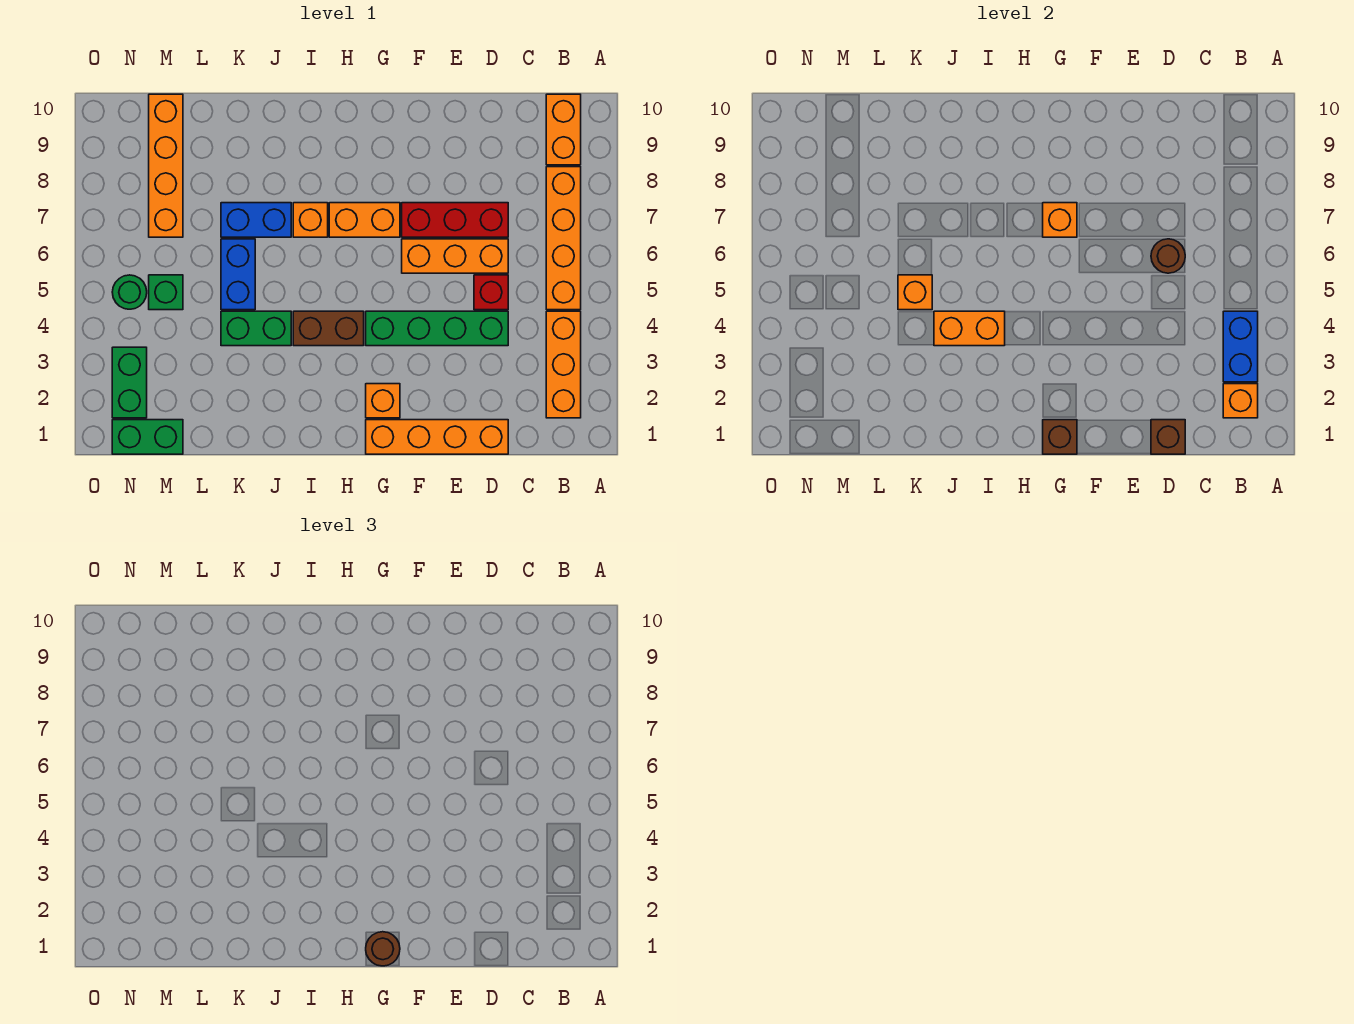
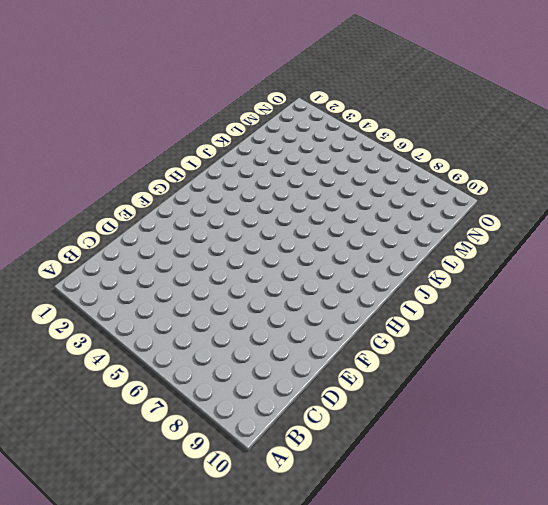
none -> orange 1x3 brick [546,311,581,418]
none -> orange 1x4 brick [546,167,581,310]
none -> orange 1x2 brick [546,94,581,165]

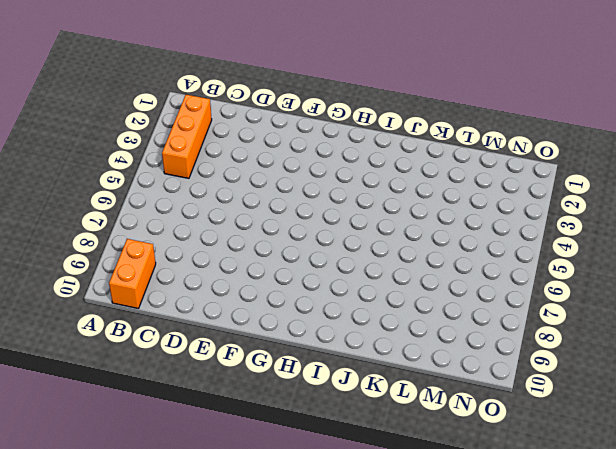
none -> orange 1x4 brick [546,167,581,310]
none -> orange 1x4 brick [366,420,508,454]
none -> green 1x4 brick [366,311,508,346]

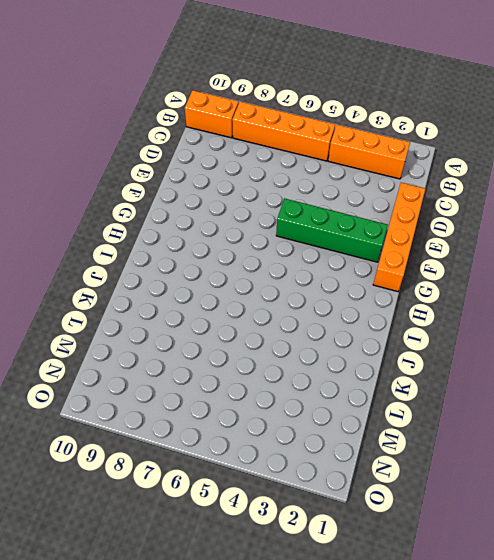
green 1x4 brick [276,198,388,262] -> green 1x4 brick turned to [366,311,508,346]
none -> red 1x1 brick [474,275,508,310]
none -> orange 1x3 brick [402,239,508,273]
none -> red 1x3 brick [402,203,508,237]

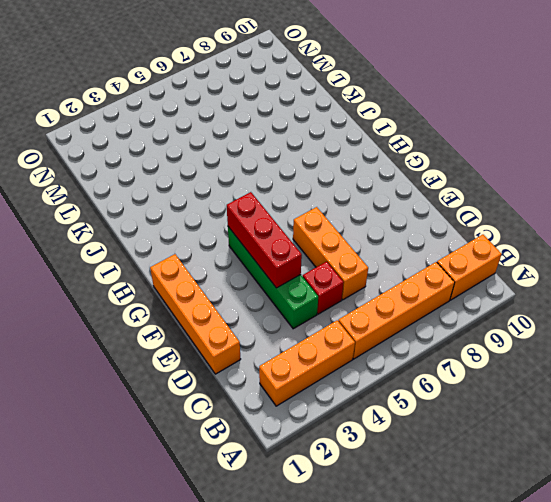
red 1x3 brick [227,192,302,288] -> red 1x3 brick moved to [402,203,508,237]
none -> orange 1x1 brick [366,384,400,418]
none -> orange 1x2 brick [329,203,400,237]
none -> brown 1x2 brick [293,311,364,346]

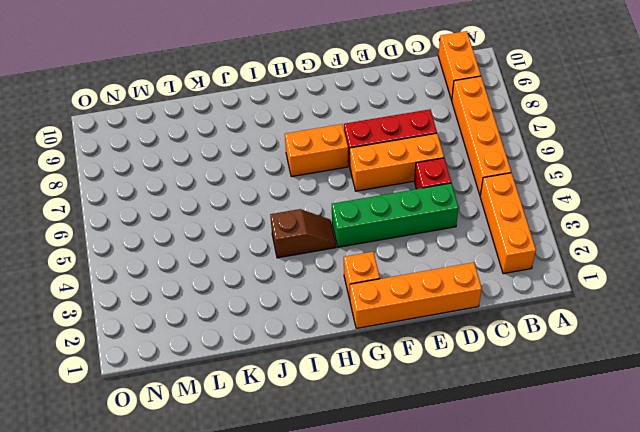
brown 1x2 slope [270,209,336,258] -> brown 1x2 brick [293,311,364,346]
none -> orange 1x1 brick [293,203,328,237]
none -> green 1x2 brick [221,311,291,346]
none -> blue 1x2 brick [221,203,291,237]

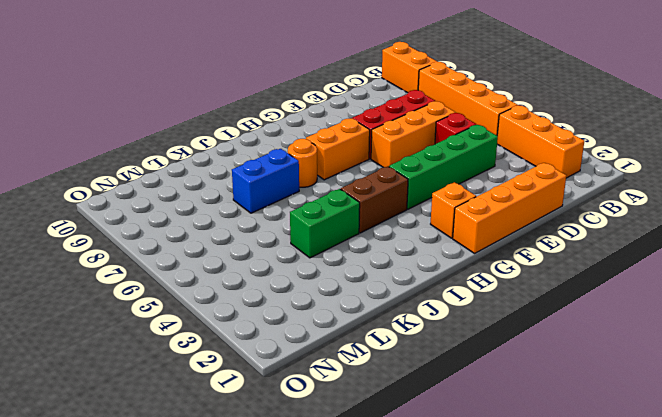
orange 1x1 round brick [288,139,317,187] -> orange 1x1 brick [293,203,328,237]
none -> blue 1x2 brick [221,239,255,310]
none -> green 1x2 brick [112,420,183,454]
none -> green 1x1 brick [149,275,183,310]

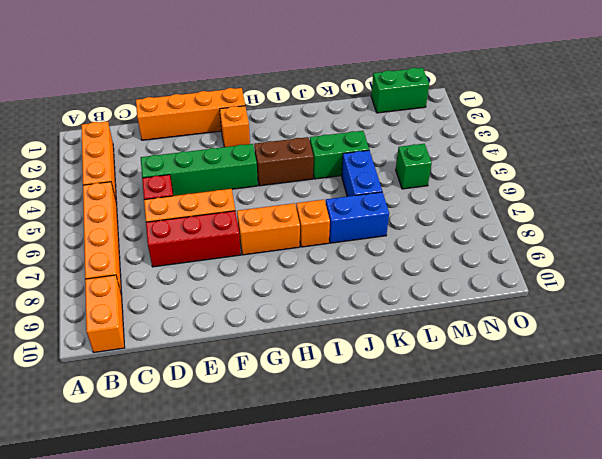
none -> orange 1x4 brick [149,94,183,237]
none -> green 1x2 brick [112,347,147,418]
none -> green 1x1 round brick [112,275,147,309]

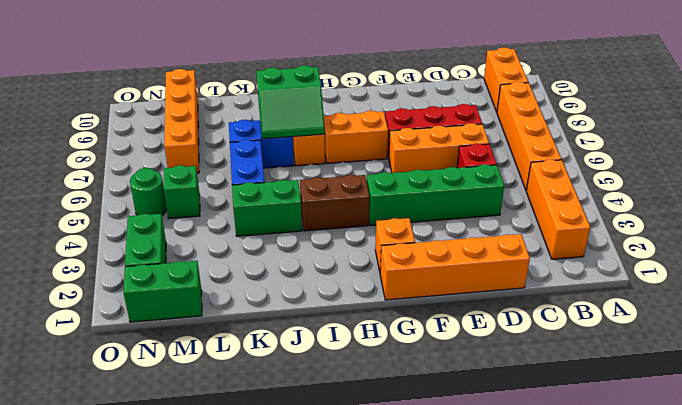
green 2x2 slope [256,65,325,139] -> none
none -> orange 1x1 brick [1223,384,1258,418]
none -> blue 1x2 brick [1223,311,1258,382]
none -> brown 1x1 brick [1151,420,1185,454]

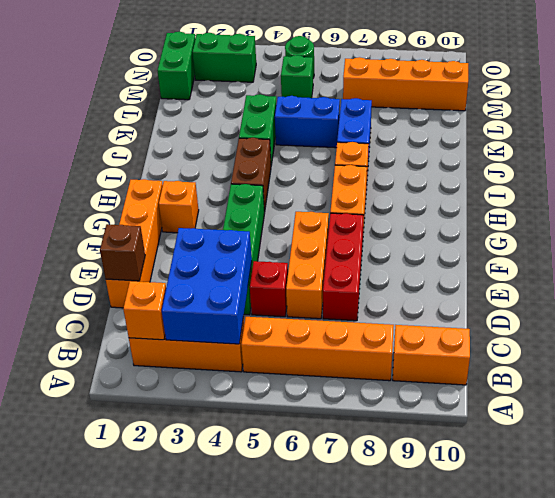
blue 2x3 brick [162,228,252,344] -> blue 1x2 brick [1223,311,1258,382]
none -> brown 1x1 round brick [1151,239,1185,273]
none -> brown 1x1 brick [1043,420,1077,454]
none -> orange 1x1 brick [1043,203,1077,237]

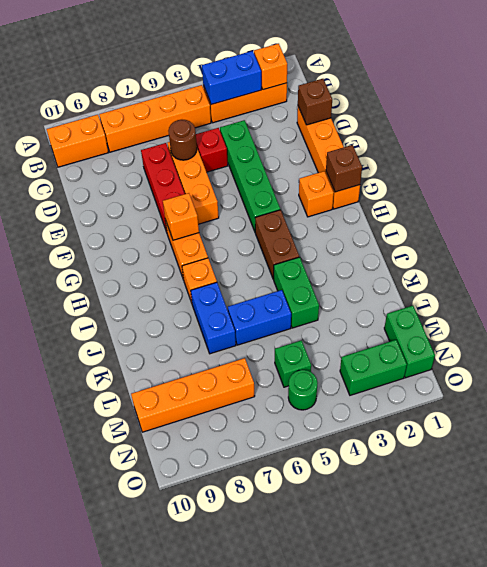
none -> orange 1x2 brick [934,311,1005,346]
none -> orange 1x1 brick [898,275,932,310]
none -> brown 1x1 round brick [366,932,400,966]

